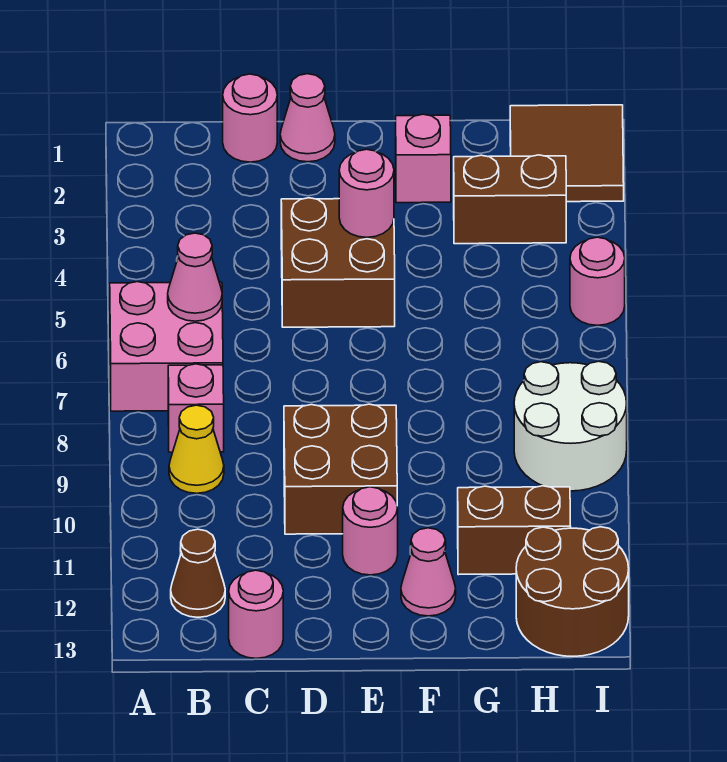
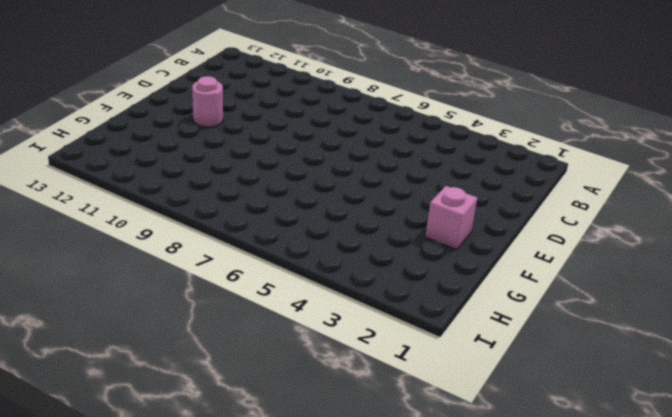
none -> pink 2x2 brick [110,282,223,411]
none -> pink 1x1 brick [168,364,224,452]
none -> yellow 1x1 cone [169,405,224,493]

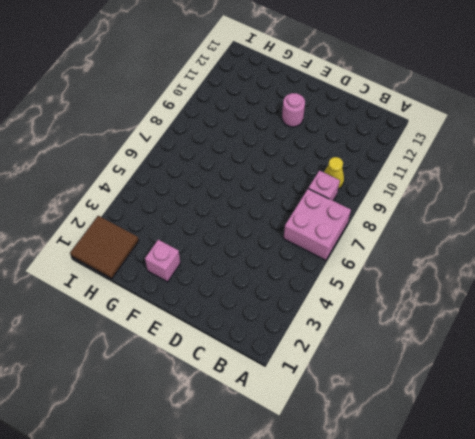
none -> brown 1x1 cone [171,529,225,617]
none -> pink 1x1 round brick [223,74,277,162]
none -> pink 1x1 round brick [229,570,283,658]

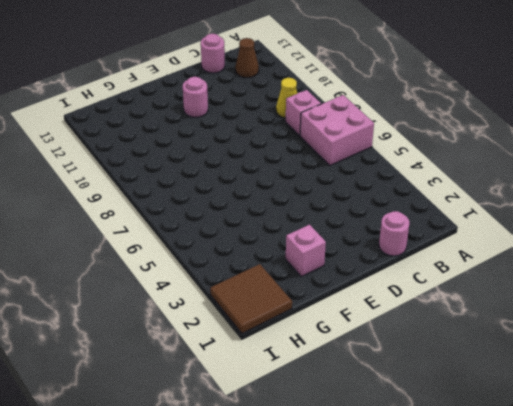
none -> pink 1x1 cone [280,74,335,162]
none -> brown 2x2 brick [281,198,395,327]
none -> brown 2x2 brick [284,404,397,534]

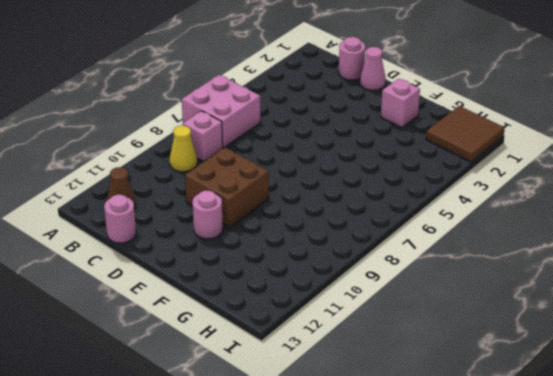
none -> brown 2x2 brick [281,198,395,327]
none -> pink 1x1 cone [401,528,456,616]
none -> brown 1x2 brick [454,155,566,244]

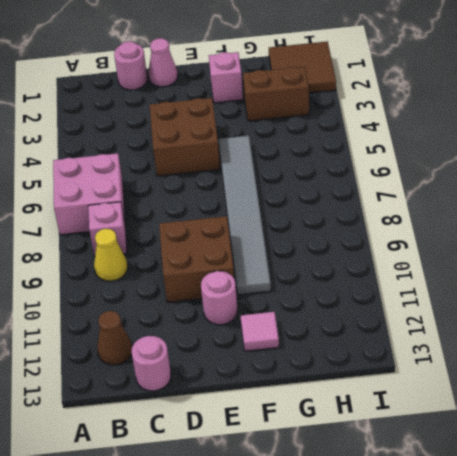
grey 1x6 tile [218,136,271,295] -> none
pink 1x1 tile [241,312,279,351] -> pink 1x1 cone [401,528,456,616]
none -> brown 1x2 brick [458,486,571,575]
none -> white 2x2 round brick [514,361,627,491]
none -> brown 2x2 round brick [516,527,629,656]

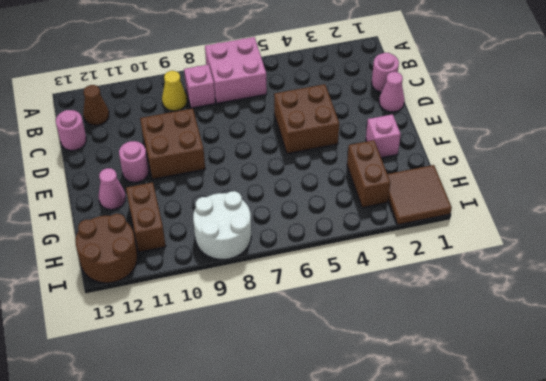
none -> pink 1x1 round brick [570,237,625,325]
none -> pink 1x1 cone [168,233,222,321]
none -> pink 1x1 round brick [339,149,394,237]

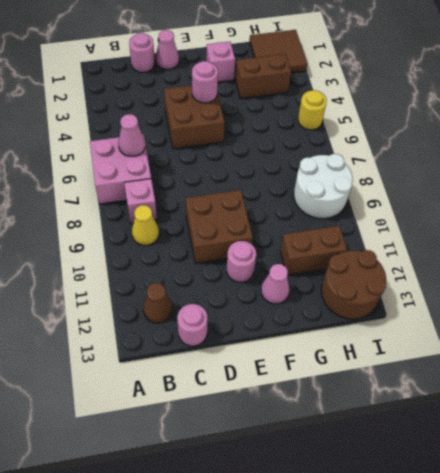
yellow 1x1 round brick [298,90,327,130] -> pink 1x1 round brick [570,237,625,325]

